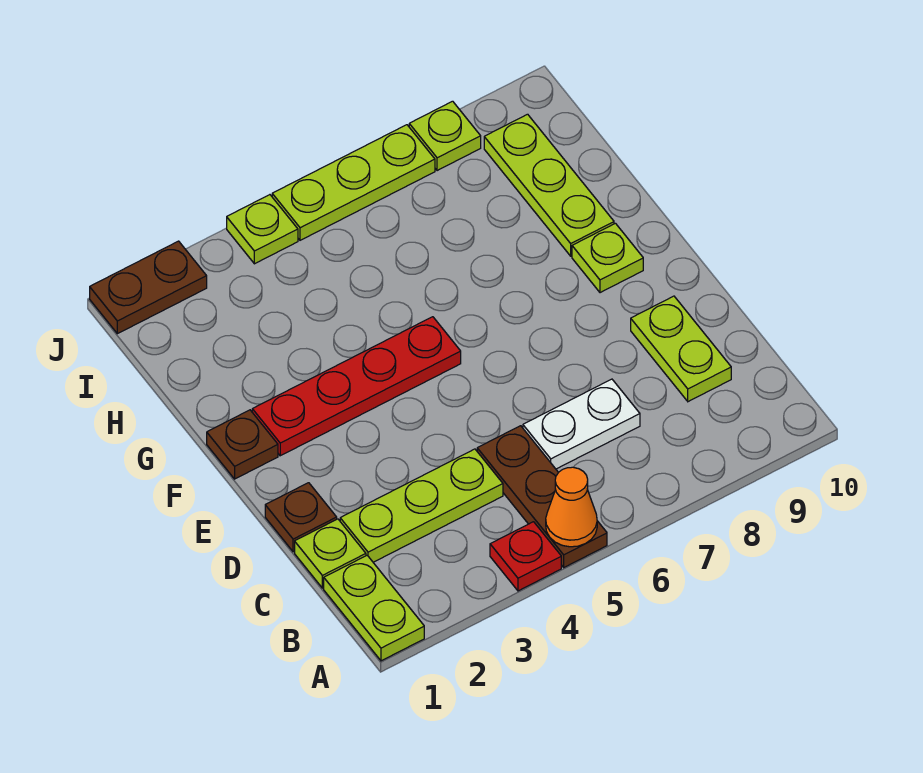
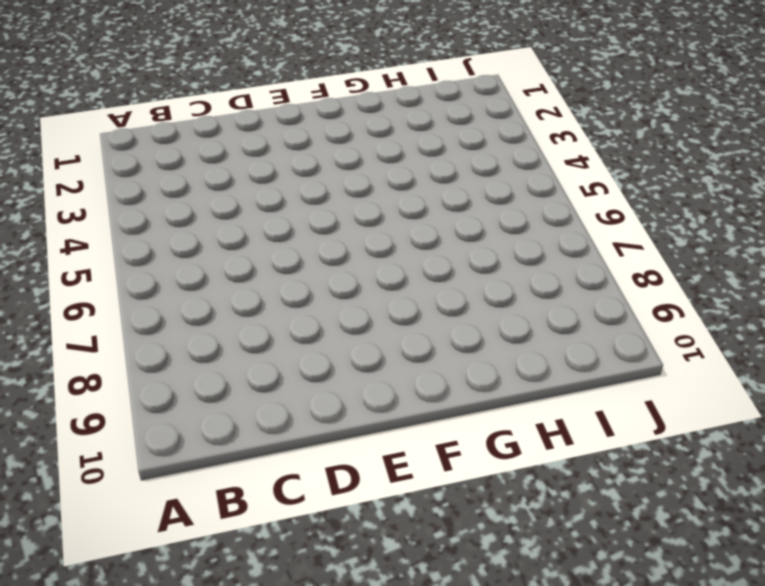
none -> lime 1x2 plate [324,555,424,661]
none -> red 1x1 plate [490,522,561,591]
none -> brown 1x3 plate [477,426,607,567]

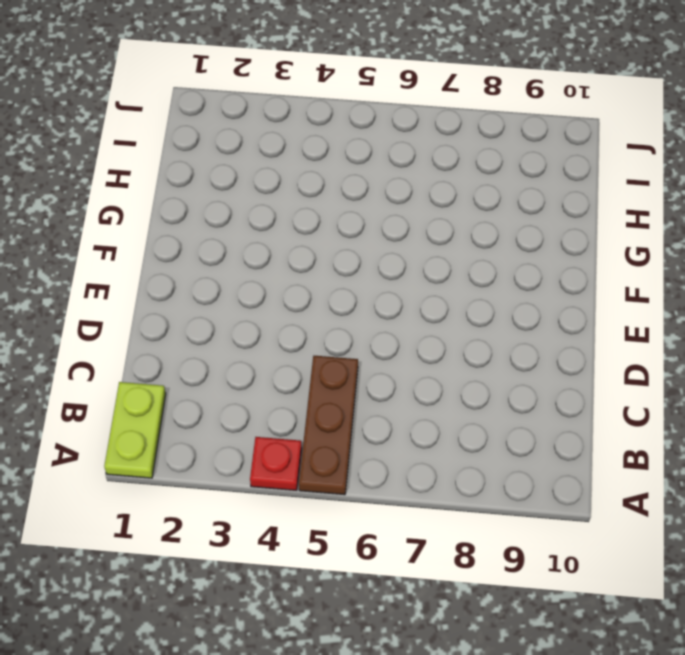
none -> lime 1x1 plate [295,519,366,588]
none -> lime 1x3 plate [340,449,503,562]
none -> white 1x2 plate [523,379,640,469]

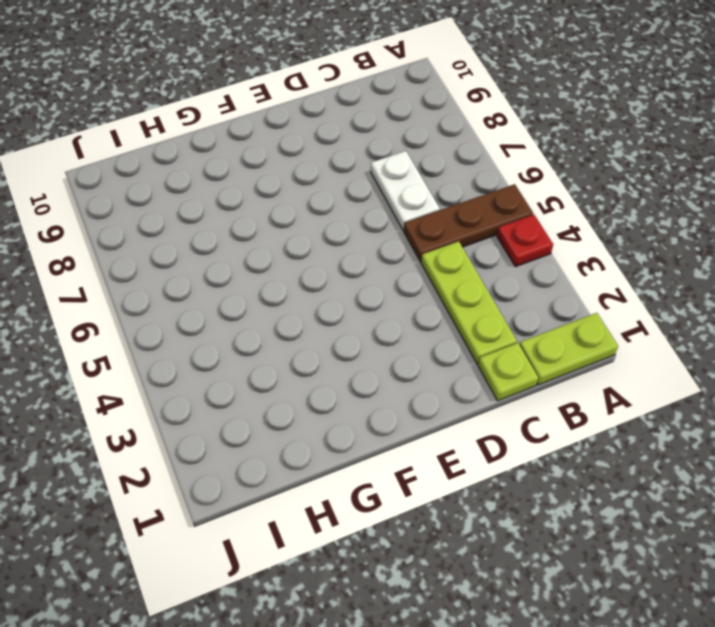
none -> lime 1x2 plate [631,296,731,402]
none -> brown 1x1 plate [265,483,337,552]
none -> brown 1x1 plate [207,410,278,479]

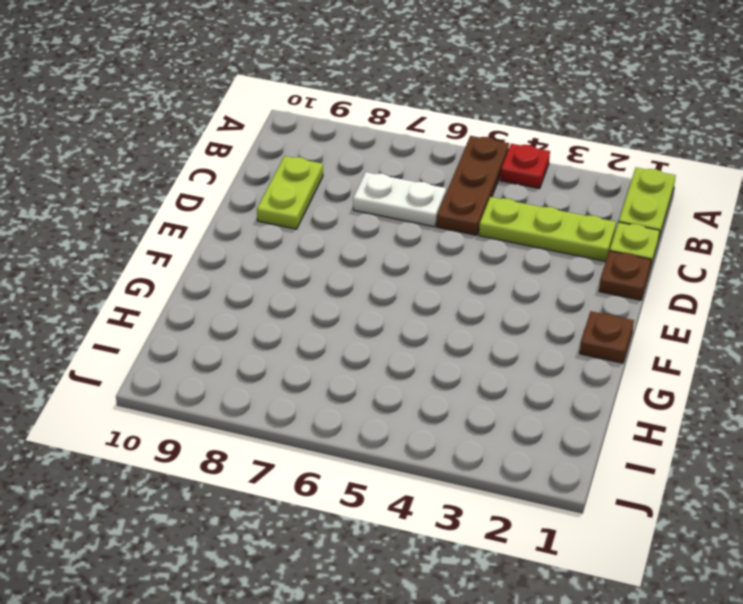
none -> red 1x4 plate [252,317,461,456]
none -> lime 1x1 plate [572,223,643,293]
none -> lime 1x3 plate [484,114,614,256]

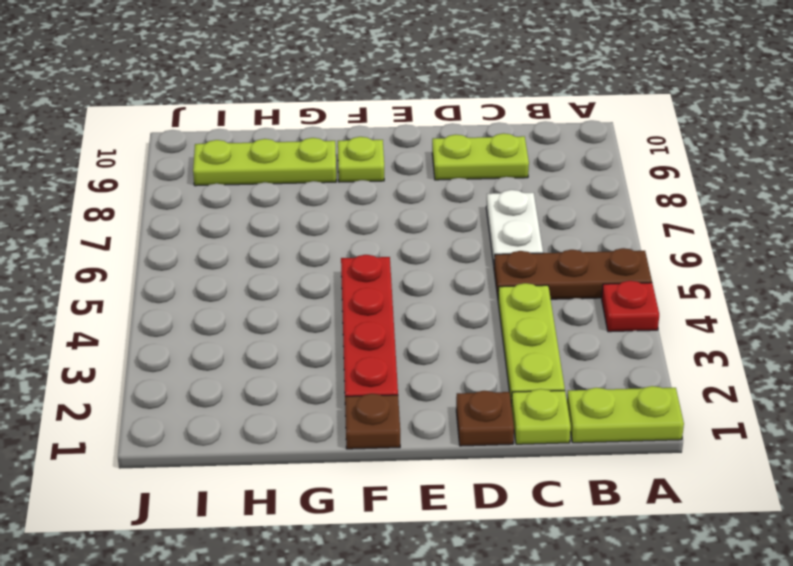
none -> brown 1x2 plate [90,241,207,334]
none -> lime 1x1 plate [227,195,298,264]
none -> lime 1x3 plate [272,125,435,240]

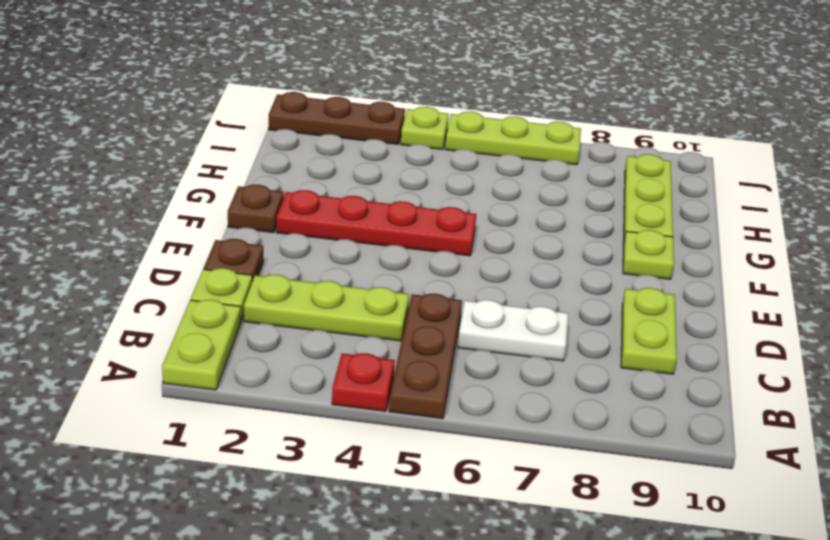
brown 1x3 plate [269,92,405,144] -> brown 1x2 plate [90,241,207,334]
none -> lime 1x1 plate [409,101,481,171]
none -> orange 1x1 cone [546,467,597,547]

